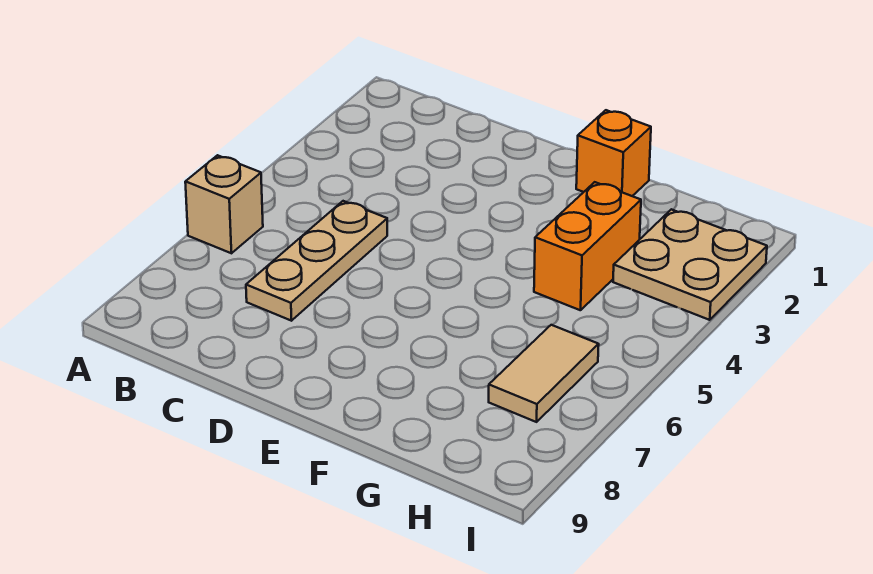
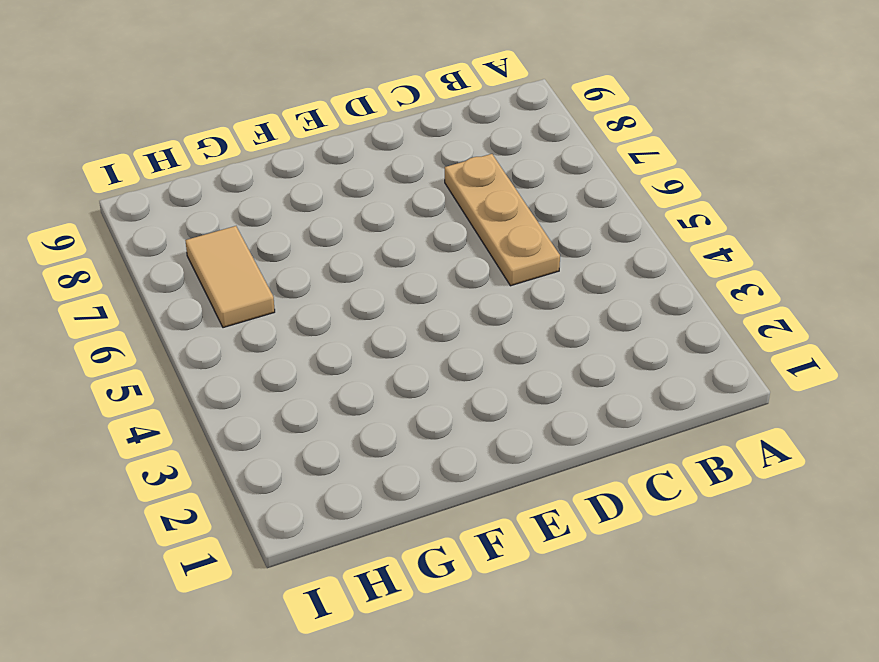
none -> tan 1x1 brick [185,155,263,253]
none -> orange 1x1 brick [576,110,651,196]

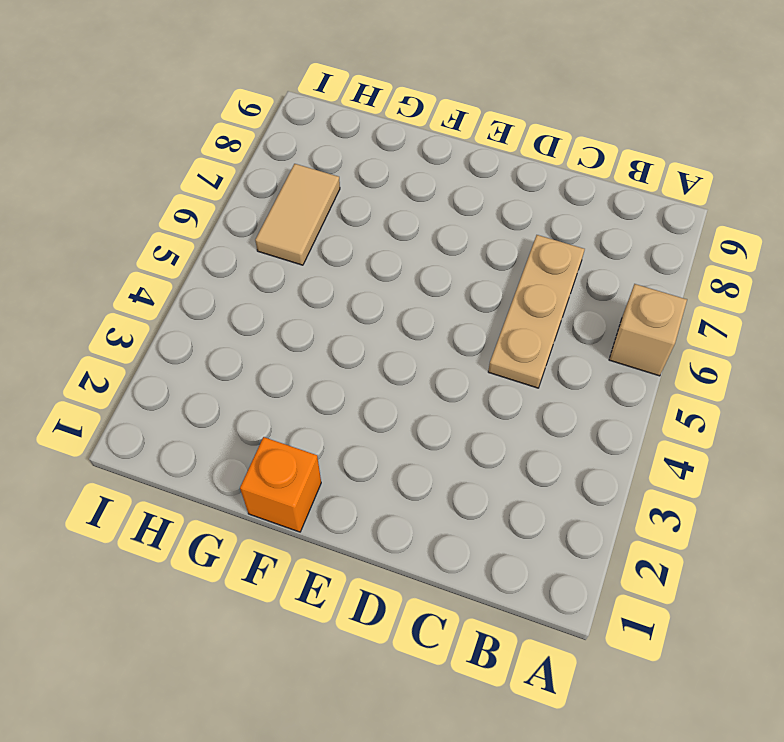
none -> orange 1x2 brick [534,182,641,310]
none -> tan 2x2 plate [613,209,767,320]

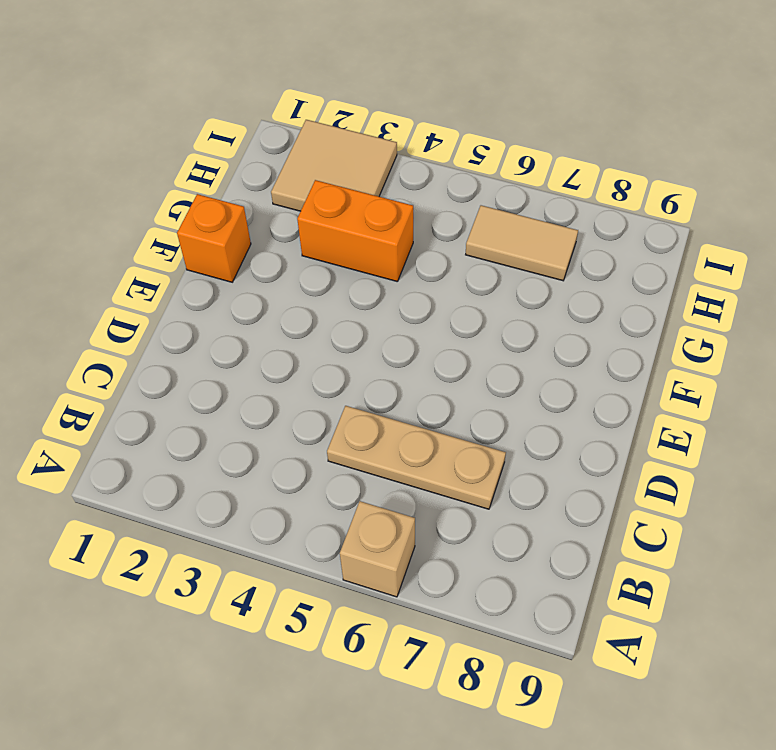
tan 2x2 tile [271,120,397,211] -> tan 2x2 plate [613,209,767,320]

